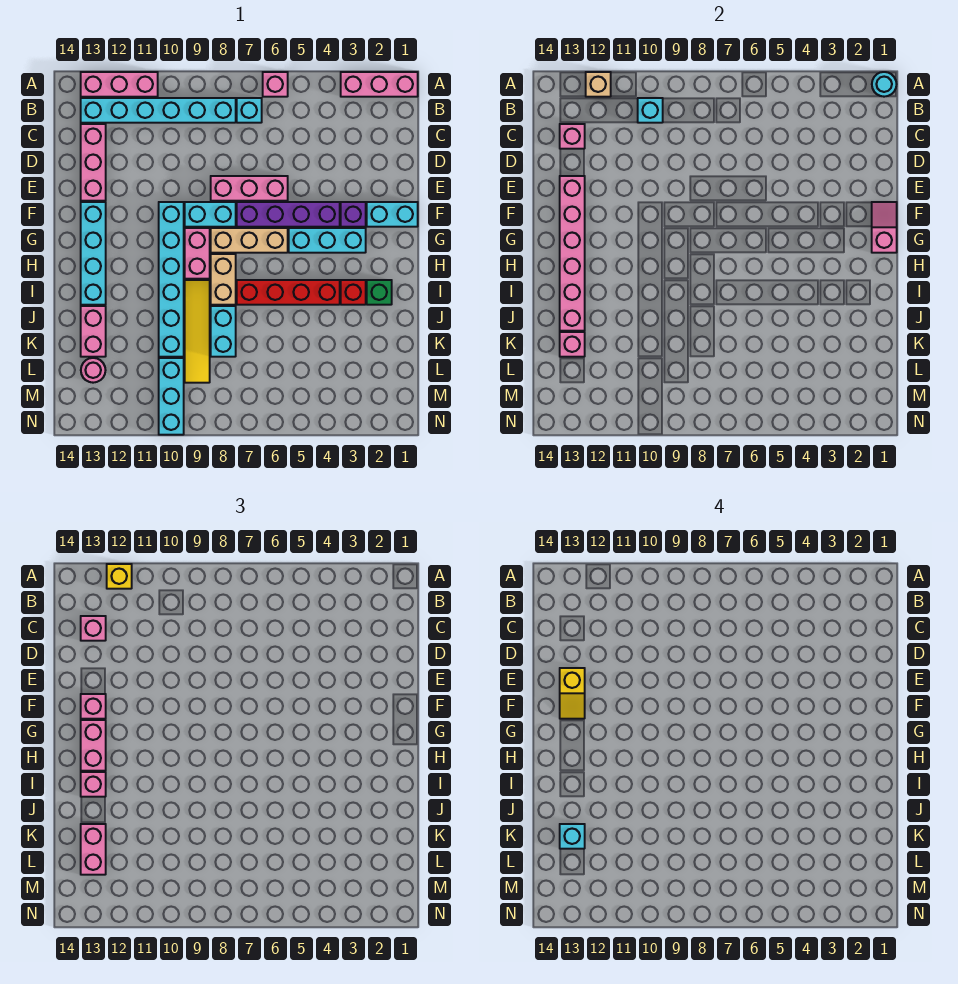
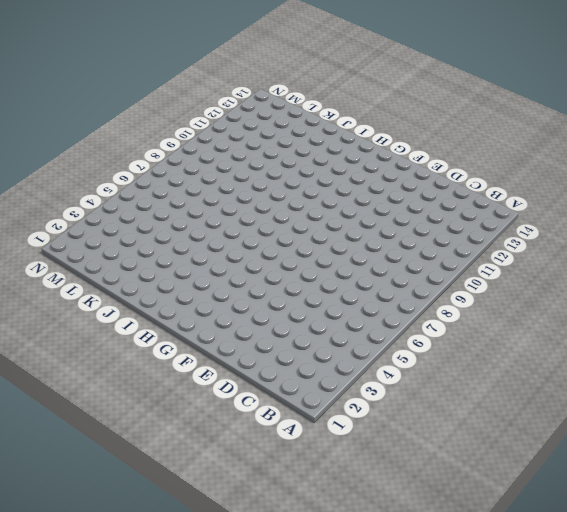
none -> pink 1x3 brick [341,72,418,97]
none -> pink 1x1 brick [263,72,288,97]
none -> pink 1x3 brick [81,72,158,97]
none -> cyan 1x1 brick [237,98,262,123]

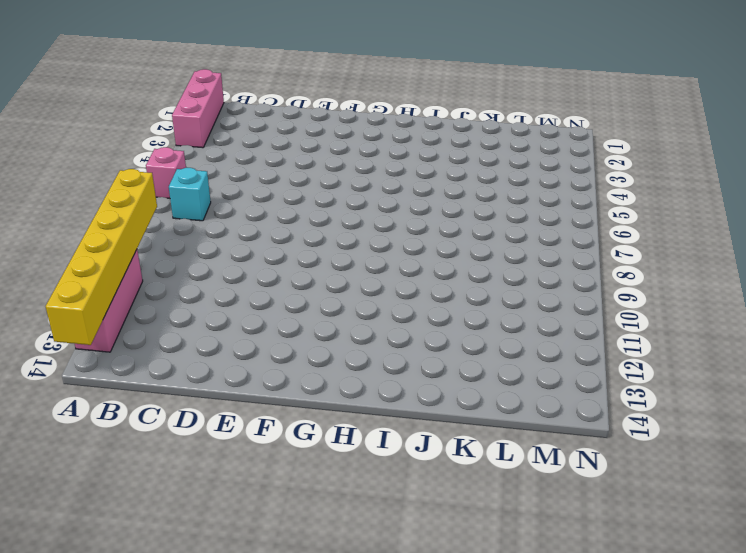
yellow 1x6 brick [46,169,157,345] -> tan 1x1 brick [586,72,611,97]
none -> cyan 1x6 brick [81,98,236,123]
none -> pink 1x3 brick [81,124,106,201]
none -> pink 1x3 brick [211,176,288,201]
none -> cyan 1x2 brick [367,202,418,227]

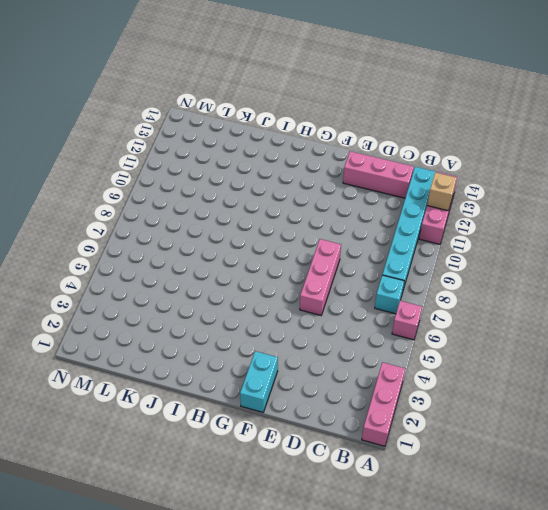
none -> purple 1x1 brick [341,202,366,227]
none -> purple 1x4 brick [237,202,340,227]
none -> cyan 1x2 brick [185,202,236,227]
none -> cyan 1x6 brick [159,202,184,357]

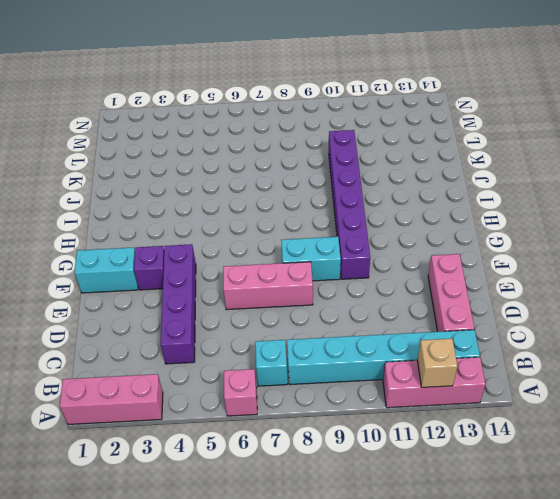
purple 1x4 brick [161,244,196,364] -> purple 1x4 brick turned to [237,202,340,227]
purple 1x6 brick [329,130,370,279] -> cyan 1x6 brick [159,202,184,357]
none -> cyan 1x4 brick [81,202,106,305]
none -> cyan 1x3 brick [289,228,366,253]
none -> tan 1x3 brick [211,228,288,253]
none -> pink 1x2 brick [185,228,210,279]

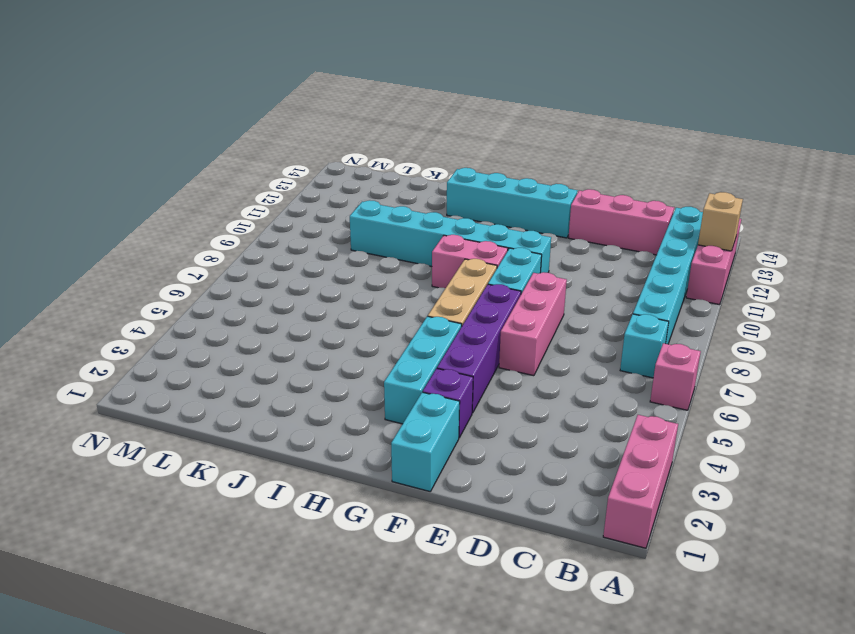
none -> tan 1x2 brick [211,254,236,305]
none -> green 1x1 brick [367,280,392,305]
none -> red 1x1 brick [341,280,366,305]
none -> red 1x4 brick [237,280,340,305]

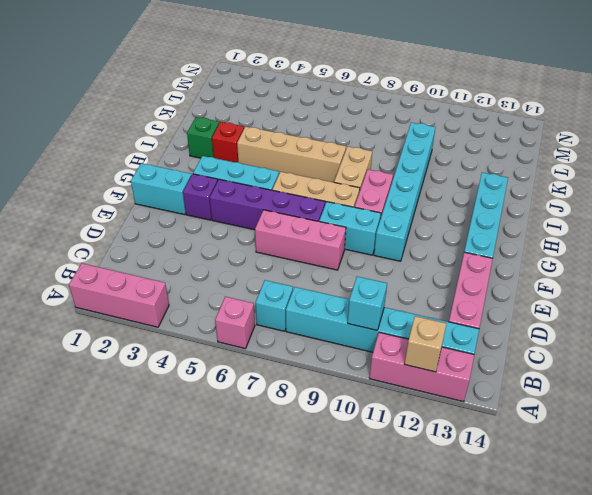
tan 1x4 brick [237,127,346,182] -> red 1x4 brick [237,280,340,305]
none -> yellow 1x4 tile [185,280,210,383]
none -> cyan 1x2 brick [211,306,236,357]
none -> pink 1x2 brick [81,306,106,357]
none -> cyan 1x3 brick [159,358,184,435]

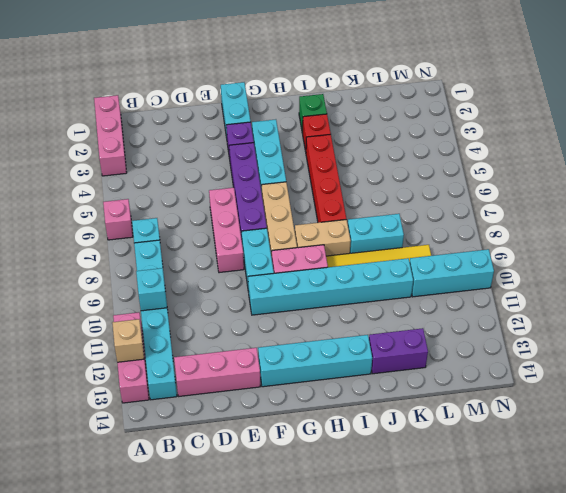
purple 1x2 brick [369,328,428,374] -> pink 1x2 brick [81,306,106,357]
none -> pink 1x1 round brick [81,358,106,383]
none -> cyan 1x1 round brick [872,72,897,97]
none -> pink 1x1 brick [560,124,585,149]
none -> pink 1x6 brick [560,176,585,331]

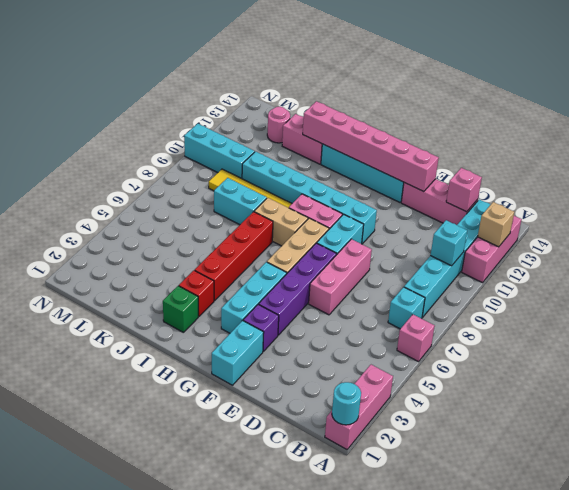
none -> pink 1x2 slope [872,202,897,253]
none -> pink 1x1 brick [560,332,585,357]
none -> yellow 1x1 brick [107,564,132,589]
none -> pink 1x1 brick [81,616,106,641]

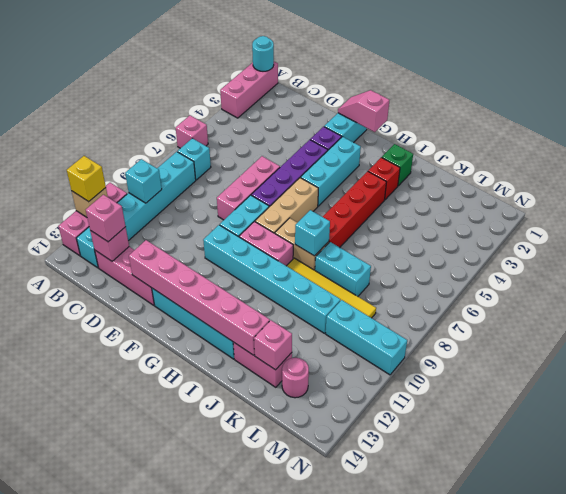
cyan 1x1 brick [295,210,330,256] -> cyan 1x1 brick moved to [560,824,585,849]
none -> pink 1x1 brick [81,694,106,719]
none -> pink 1x2 brick [81,720,106,771]
none -> pink 1x1 brick [81,772,106,797]
none -> pink 1x2 brick [81,824,106,875]

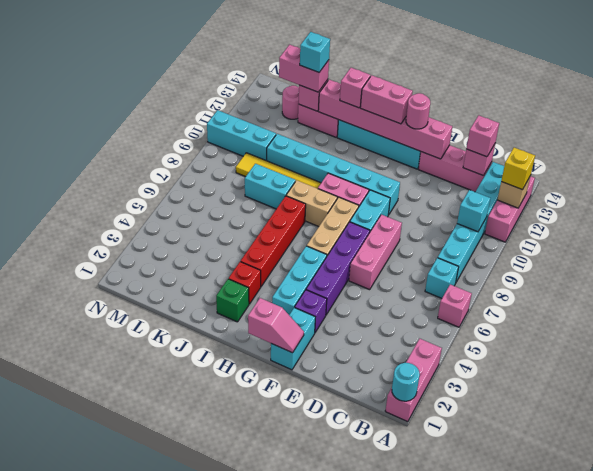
pink 1x1 round brick [406,93,430,129] -> pink 1x1 brick [81,694,106,719]
none -> yellow 1x2 slope [560,668,585,719]

